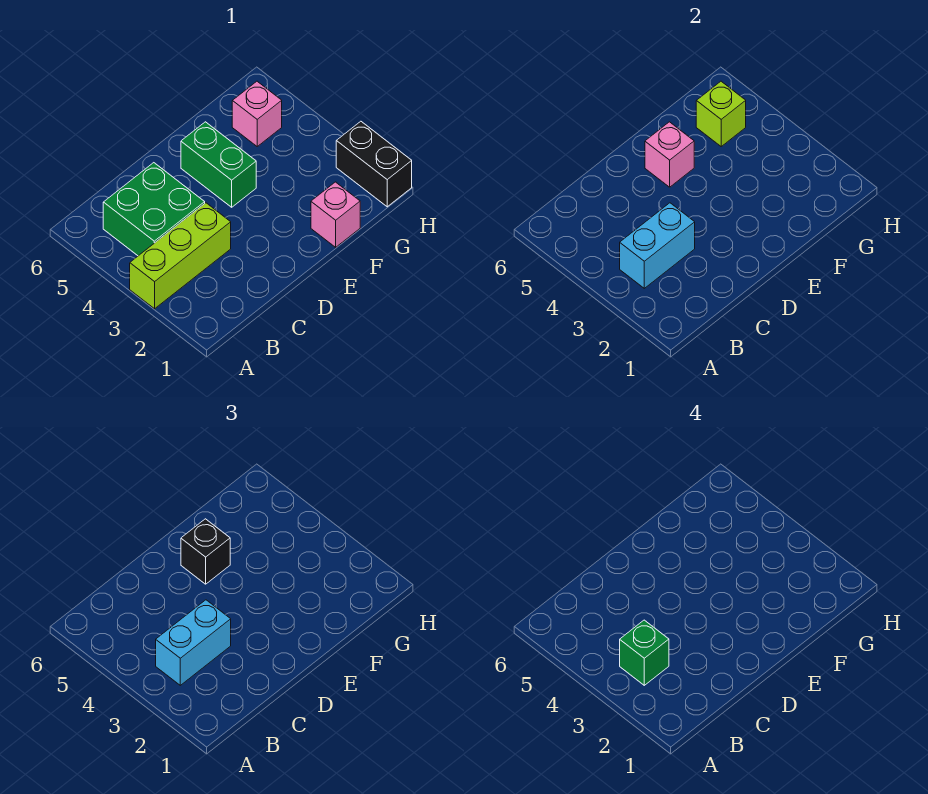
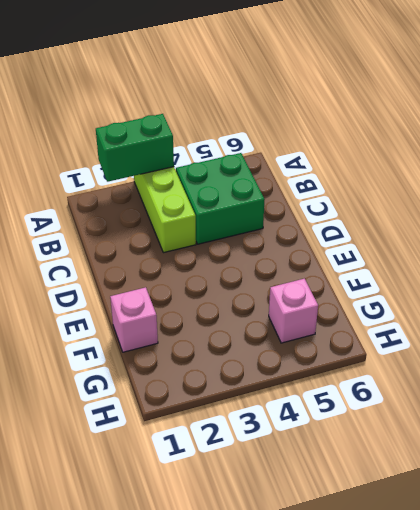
green 1x2 brick [96,114,174,182] -> green 1x2 brick moved to [181,122,256,207]
none -> black 1x2 brick [336,121,412,207]
none -> cyan 1x2 brick [620,203,695,288]
none -> pink 1x1 brick [645,122,694,187]

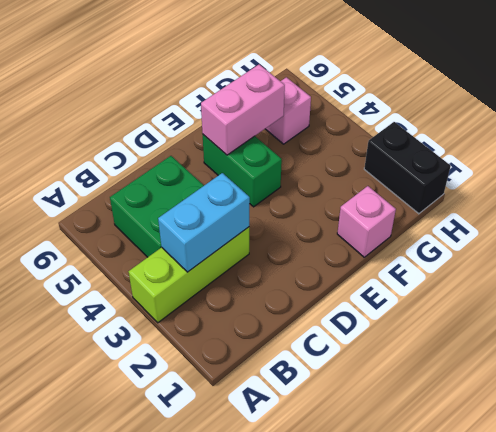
pink 1x2 brick [201,64,285,155] -> pink 1x1 brick [645,122,694,187]
none -> lime 1x1 brick [696,81,746,146]
none -> cyan 1x2 brick [156,600,231,685]
none -> black 1x1 brick [181,519,230,584]

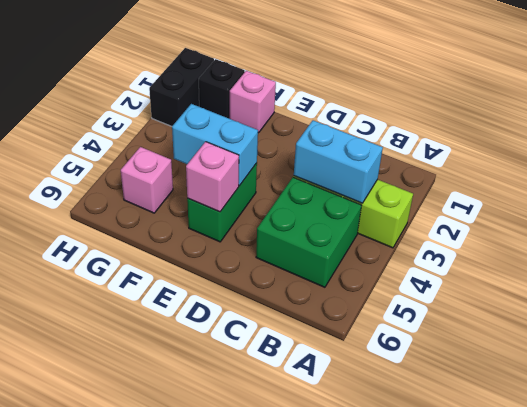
cyan 1x2 brick [172,104,258,186] -> cyan 1x2 brick moved to [156,600,231,685]
black 1x1 brick [199,59,245,119] -> black 1x1 brick moved to [181,519,230,584]
none -> lime 1x1 brick [696,81,746,146]
none -> green 1x1 brick [620,620,669,685]

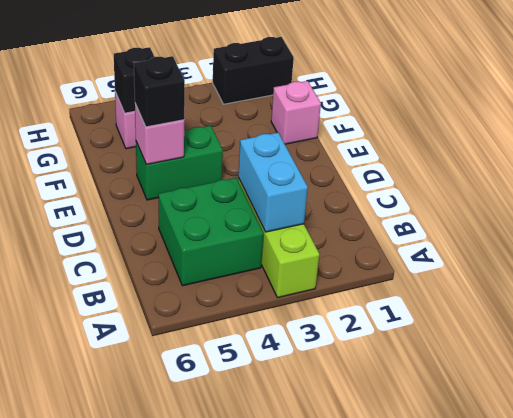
black 1x1 brick [114,47,154,113] -> lime 1x1 brick [696,81,746,146]
none -> cyan 1x2 brick [156,600,231,685]
none -> green 1x1 brick [620,620,669,685]

